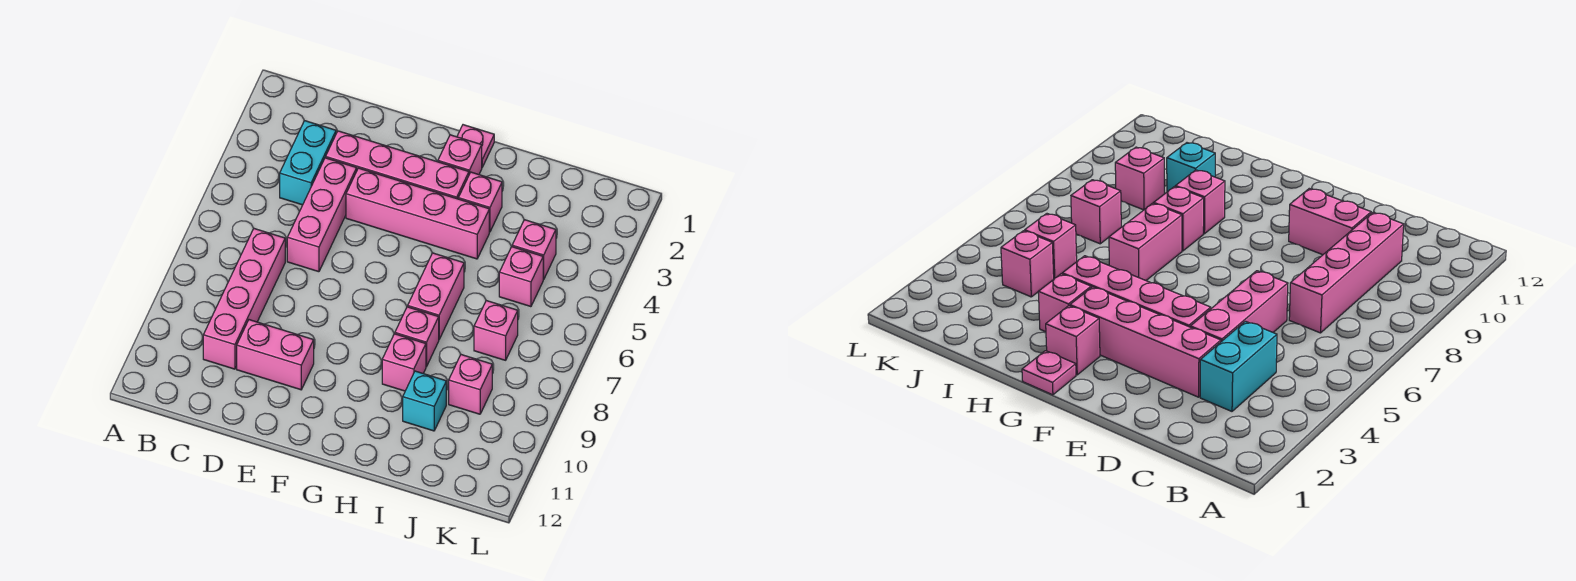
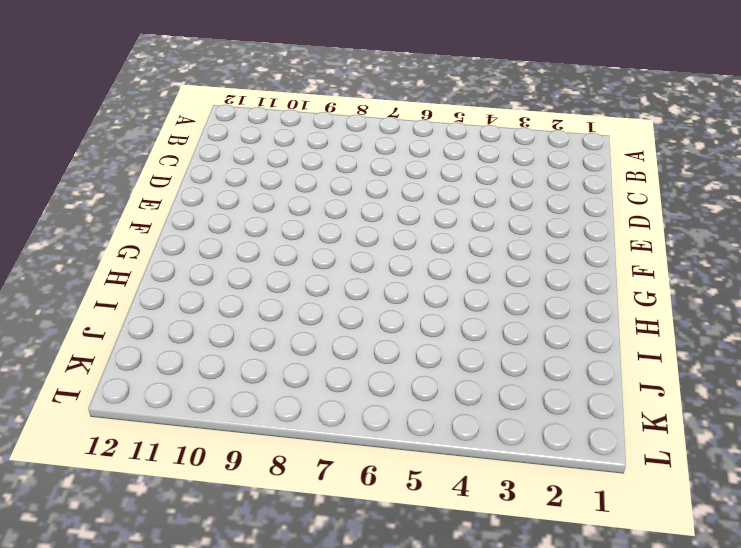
none -> cyan 1x2 brick [280,121,336,205]
none -> pink 1x4 brick [203,229,285,369]
none -> pink 1x4 brick [326,131,469,199]

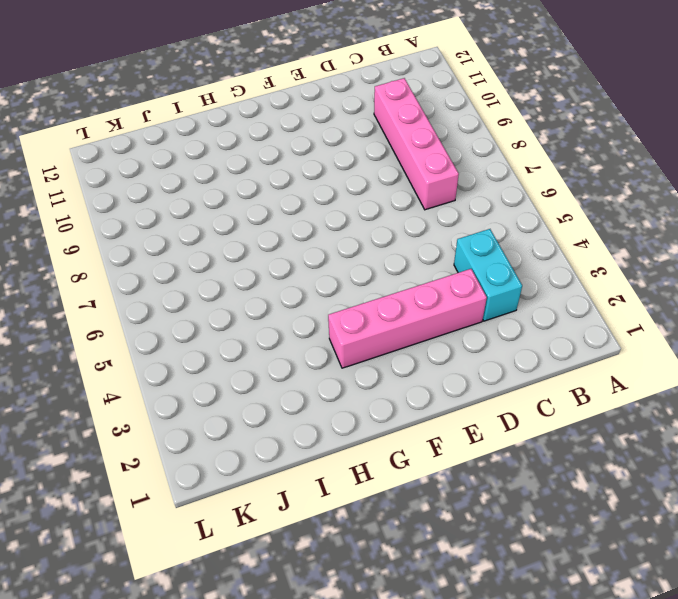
none -> pink 1x3 brick [287,158,357,272]
none -> pink 1x2 brick [237,320,314,390]
none -> pink 1x4 brick [346,168,489,259]

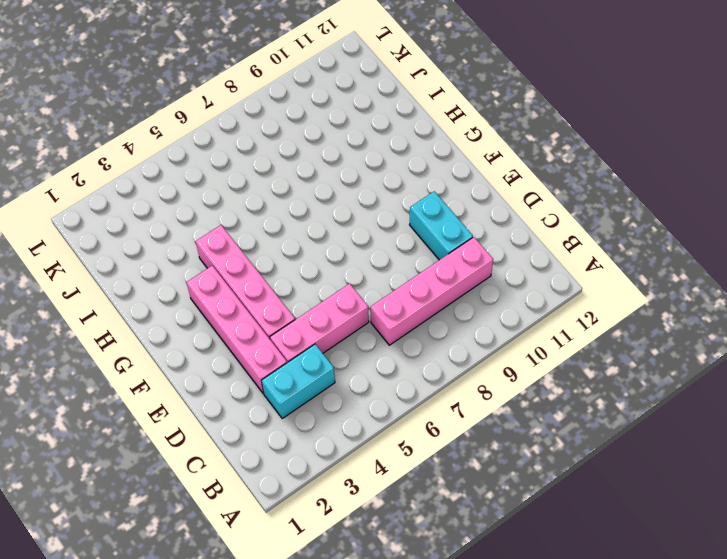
cyan 1x2 brick [410,191,473,260] -> pink 1x2 brick [237,320,314,390]
none -> pink 1x1 plate [457,125,494,167]
none -> pink 1x1 brick [438,135,482,175]
none -> pink 1x1 brick [458,172,502,232]

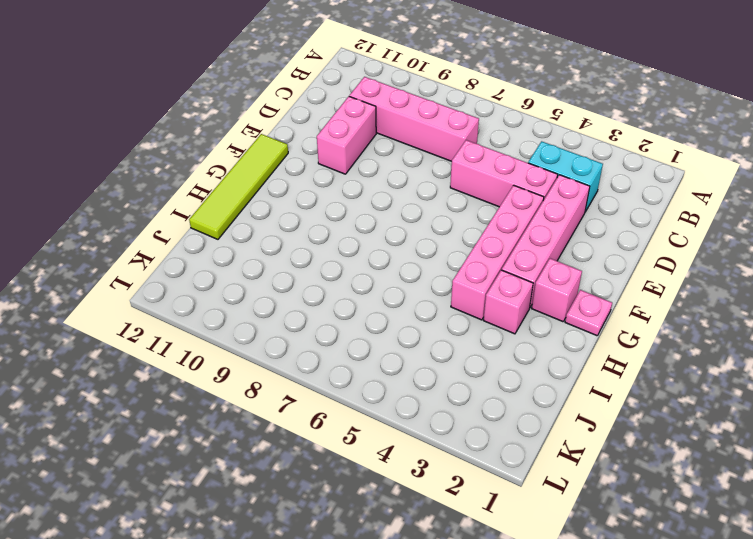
lime 1x4 tile [189,134,288,239] -> none
none -> pink 1x2 brick [408,253,464,339]
none -> pink 1x1 brick [395,307,439,367]
none -> pink 1x1 brick [382,334,426,391]

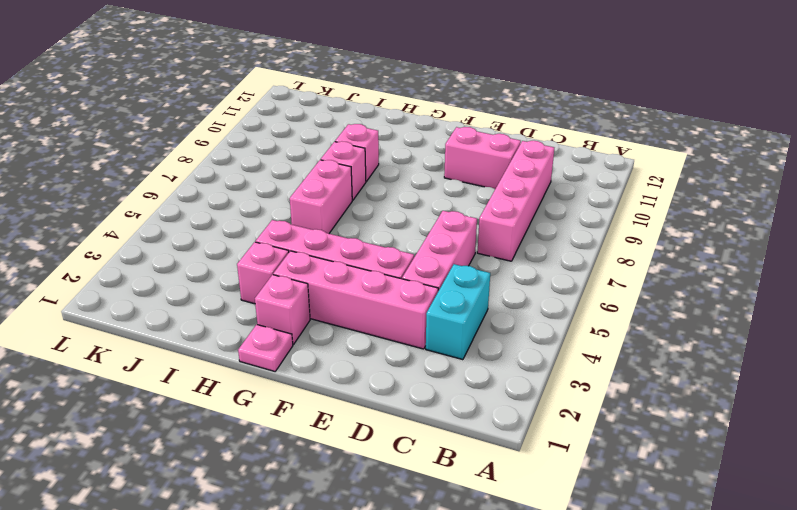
none -> cyan 1x1 brick [403,371,446,431]
none -> pink 1x1 brick [512,220,556,279]
none -> pink 1x1 brick [499,247,544,307]

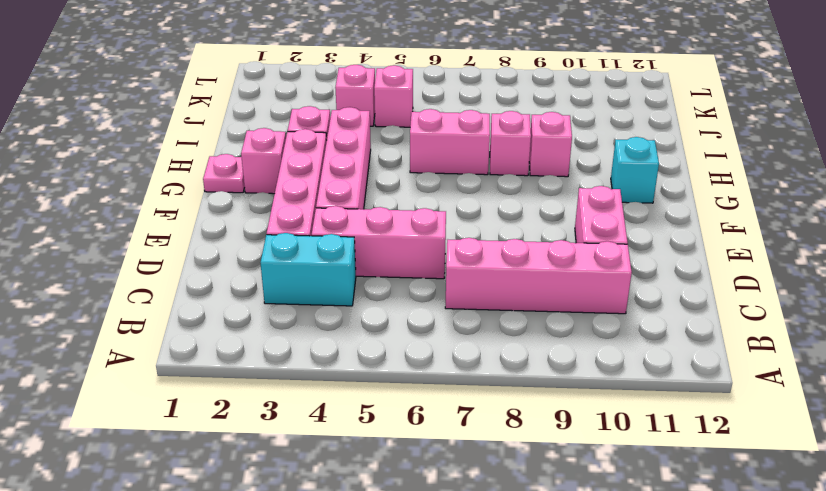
cyan 1x1 brick [611,137,659,203] -> cyan 1x1 brick moved to [403,371,446,431]
none -> pink 1x1 brick [474,301,518,360]
none -> pink 1x1 brick [449,355,492,414]

